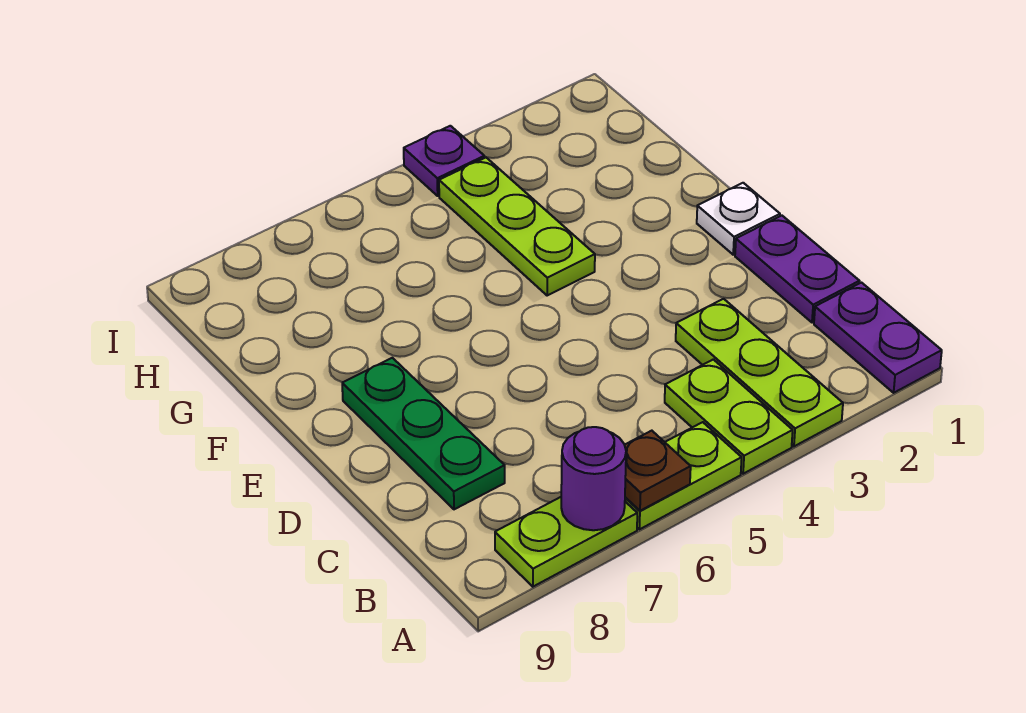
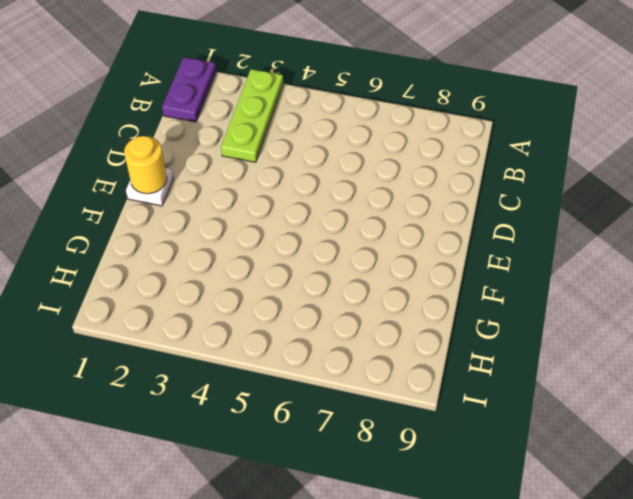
yellow 1x1 round brick [124,136,167,194] -> none
none -> lime 1x2 plate [665,359,793,474]
none -> lime 1x2 plate [625,422,742,529]
none -> lime 1x2 plate [495,497,637,587]

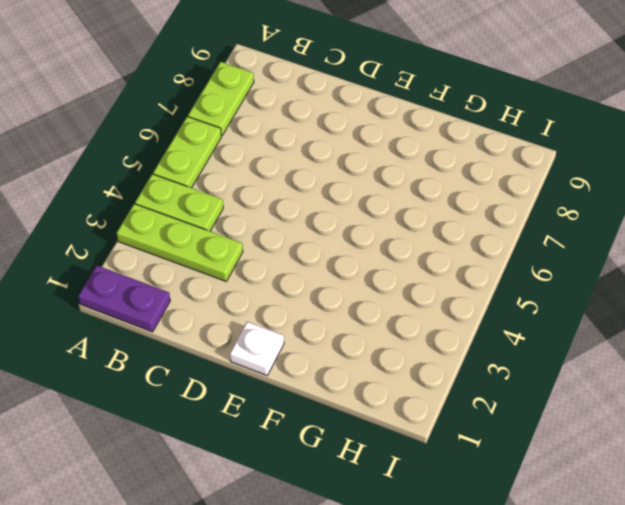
none -> purple 1x2 plate [735,216,859,323]
none -> green 1x3 plate [342,358,505,509]
none -> lime 1x3 plate [439,158,595,296]

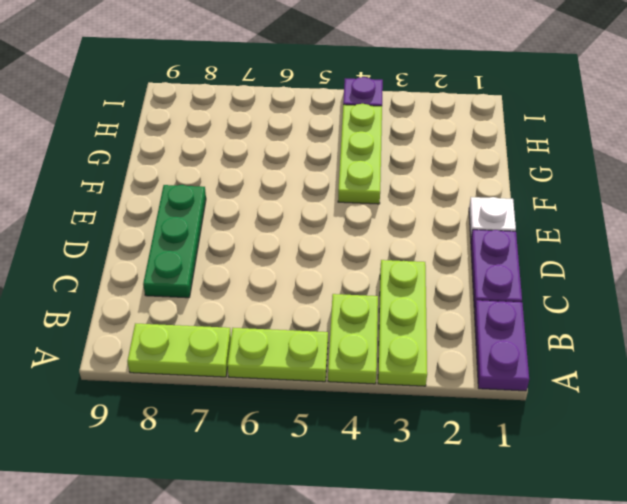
none -> brown 1x1 plate [625,431,691,511]
none -> purple 1x1 round brick [561,427,626,530]

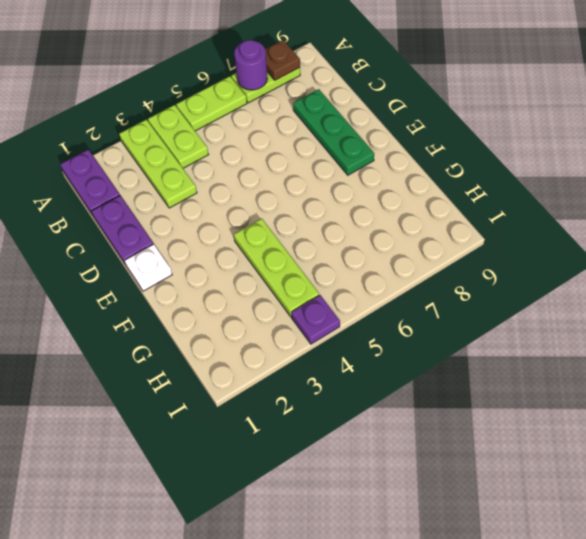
brown 1x1 plate [265,40,300,80] -> brown 1x1 plate moved to [625,431,691,511]

